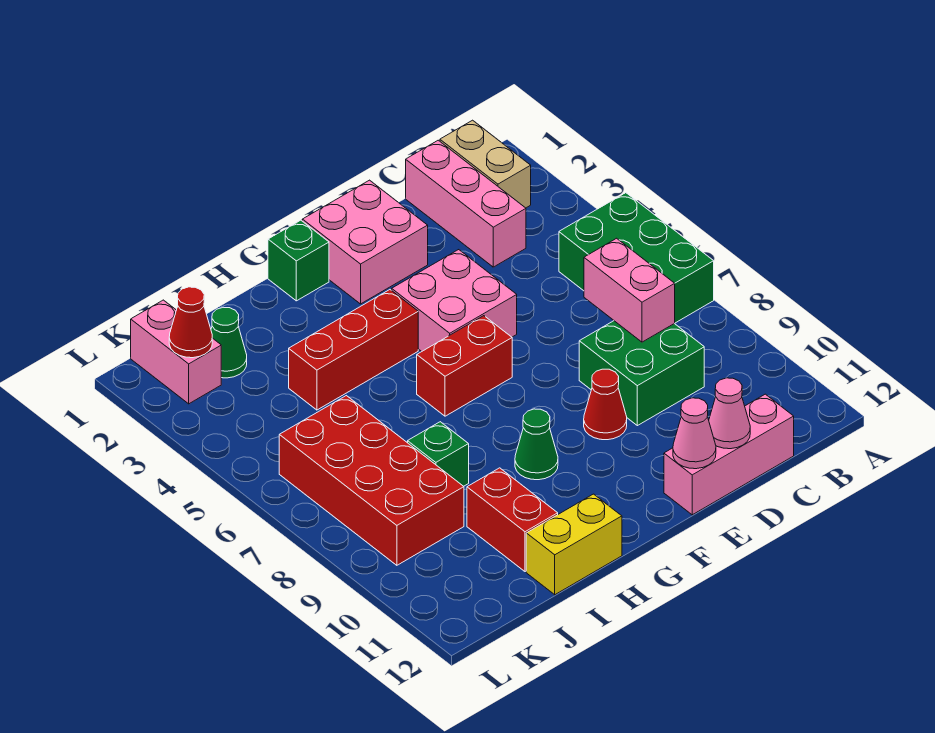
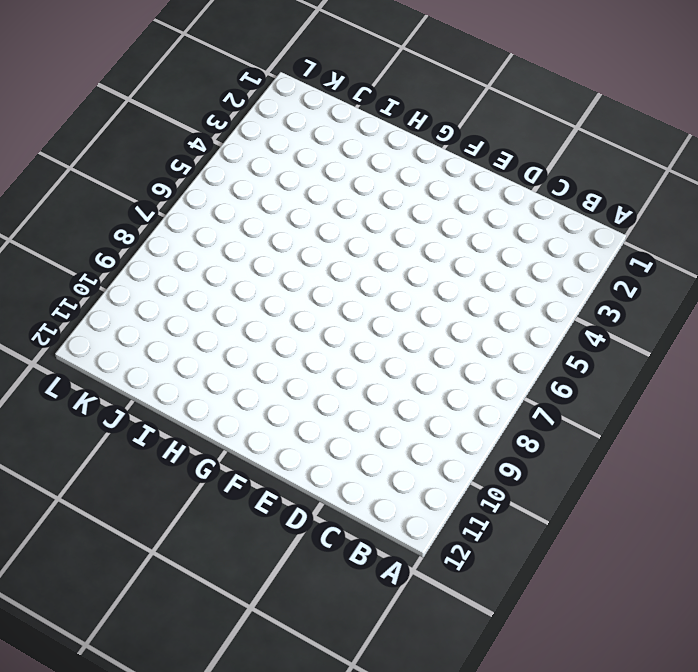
none -> green 2x3 brick [559,193,714,323]
none -> tan 1x2 brick [440,120,531,208]
none -> pink 1x3 brick [406,140,526,267]

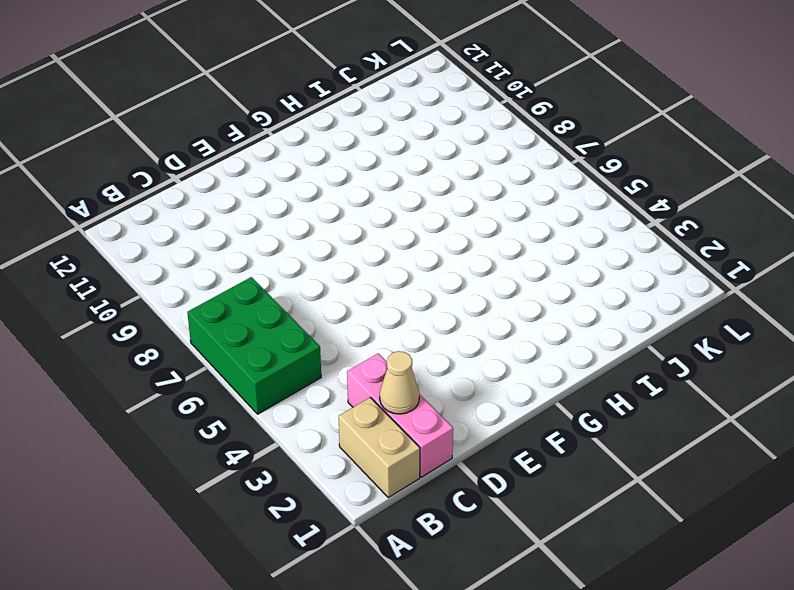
tan 1x1 cone [380,351,419,414] -> none
none -> green 2x2 brick [579,321,704,426]
none -> pink 1x3 brick [664,394,794,515]
none -> pink 2x2 brick [302,180,428,304]

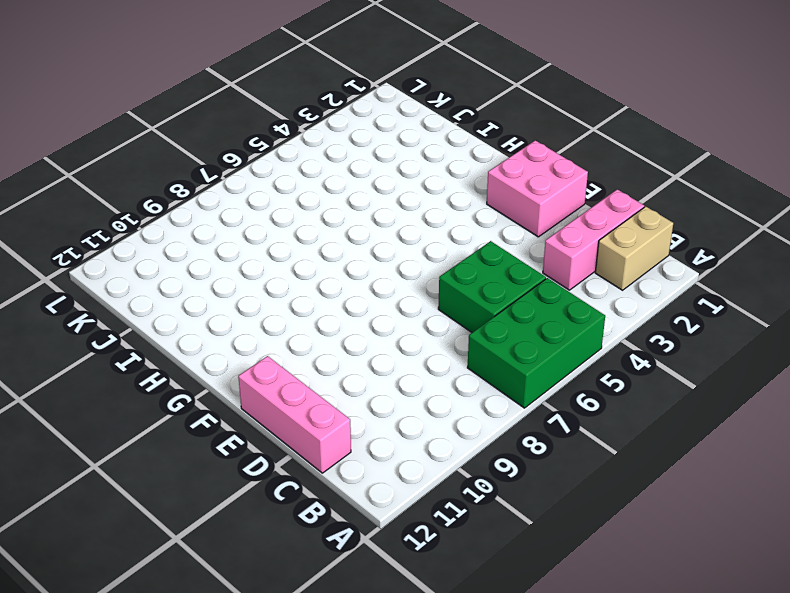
green 2x2 brick [438,241,546,332] -> green 2x2 brick moved to [579,321,704,426]
none -> pink 2x2 brick [392,250,517,352]
none -> red 1x1 cone [584,369,627,440]
none -> red 1x2 brick [417,316,512,416]

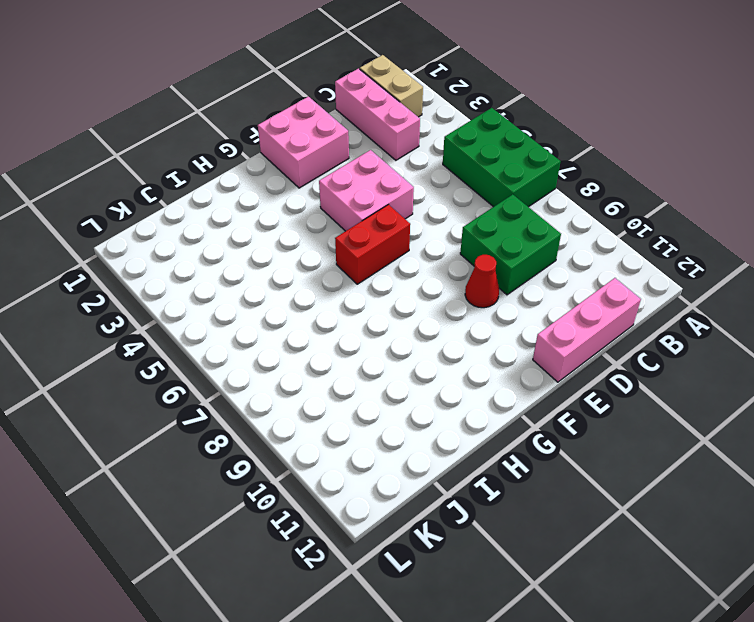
none -> green 1x1 brick [268,220,329,301]
none -> red 1x3 brick [289,290,418,410]
none -> green 1x1 cone [515,409,558,480]

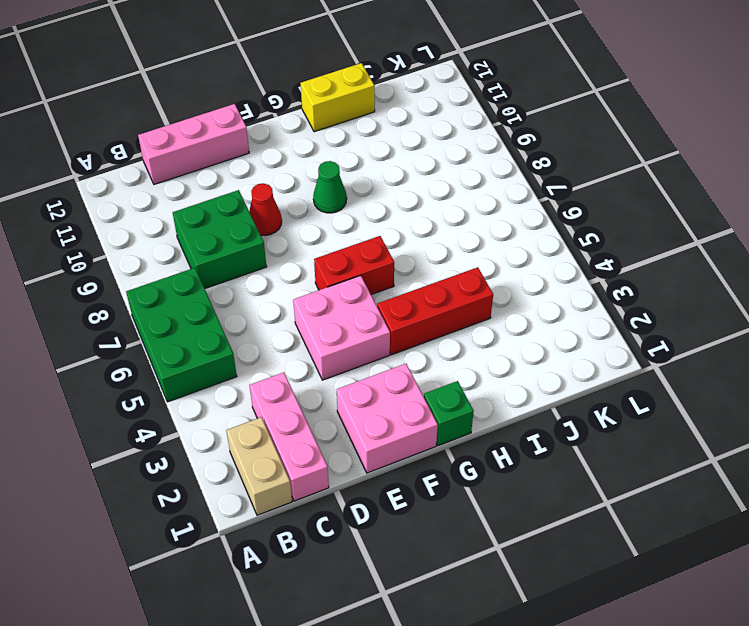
none -> green 1x1 brick [408,422,469,486]
none -> red 1x2 brick [467,468,558,572]
none -> green 1x1 cone [211,307,247,378]

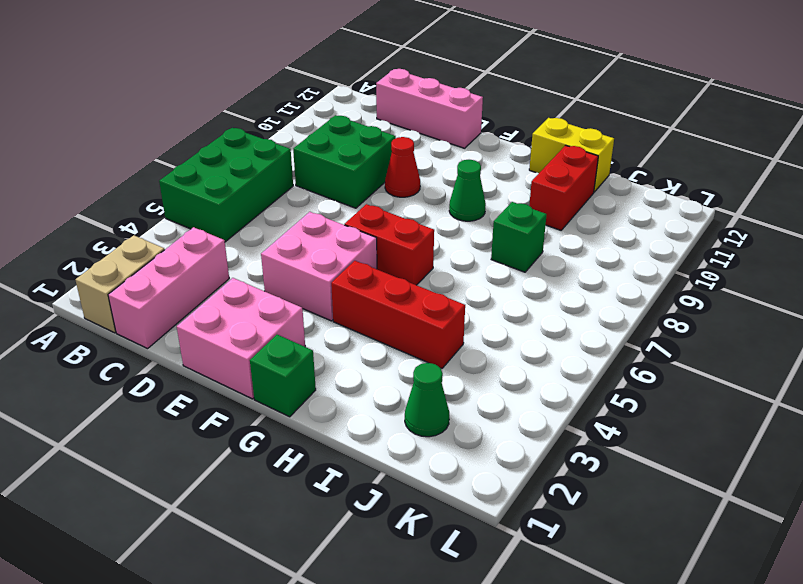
none -> red 2x4 brick [279,396,464,565]
none -> pink 1x2 brick [131,300,221,404]
none -> pink 1x2 brick [584,238,675,342]

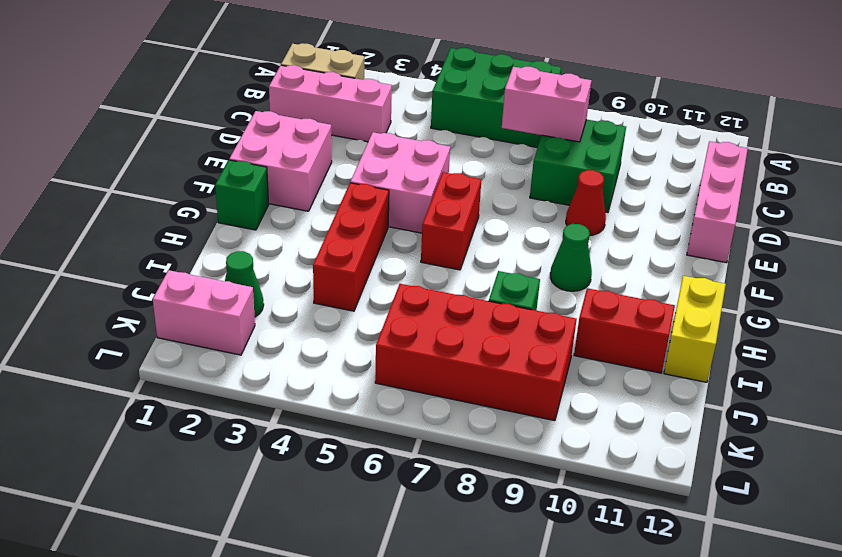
none -> pink 1x1 cone [709,378,750,449]
none -> pink 1x1 cone [673,398,716,469]
none -> red 1x1 cone [169,287,212,358]

